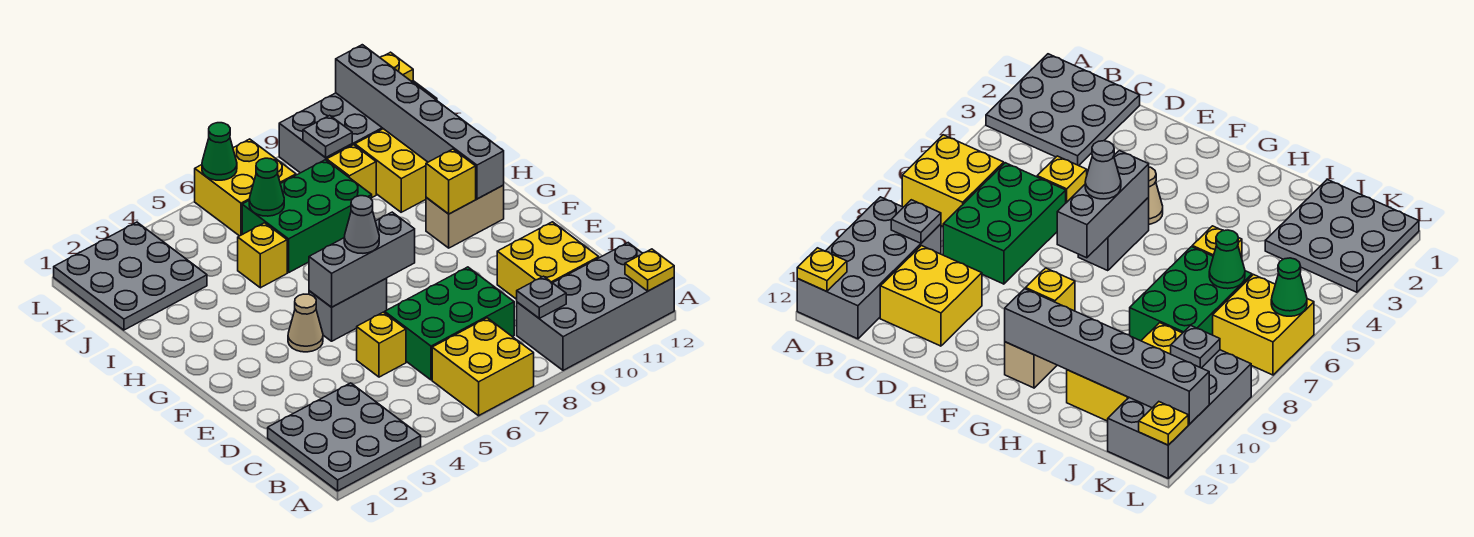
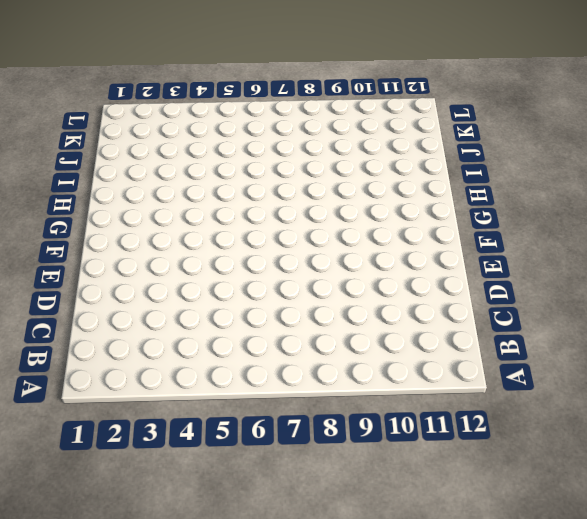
none -> grey 3x3 plate [268,383,421,491]
none -> yellow 2x2 brick [432,318,534,416]
none -> grey 2x4 brick [517,243,674,370]

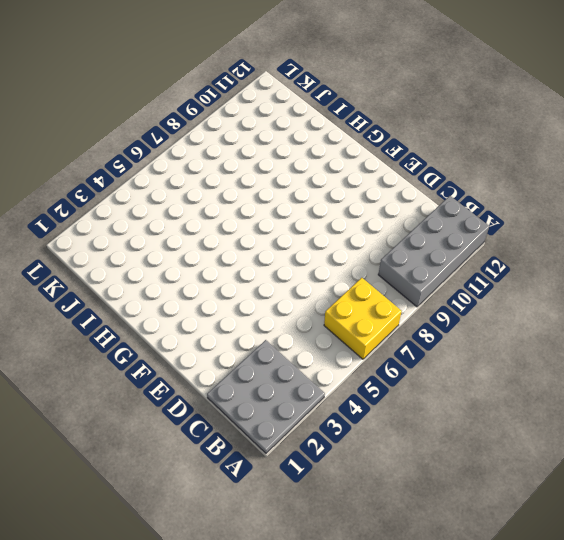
none -> green 2x3 brick [385,267,514,380]
none -> yellow 2x2 brick [497,222,599,299]
none -> yellow 1x1 brick [357,312,406,377]

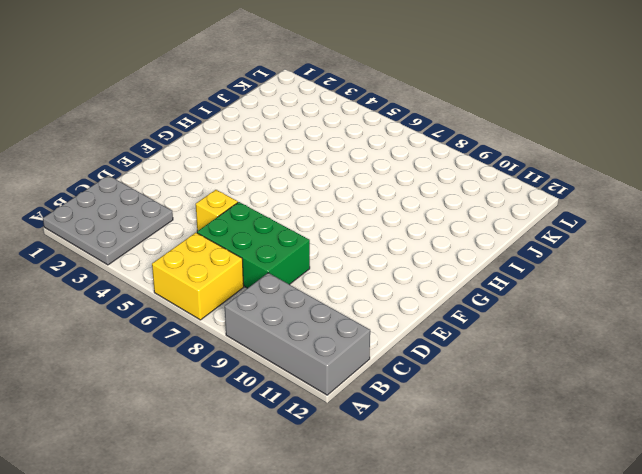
none -> yellow 2x2 brick [497,222,599,299]
none -> tan 1x1 cone [288,294,323,352]
none -> grey 1x2 brick [309,279,387,341]

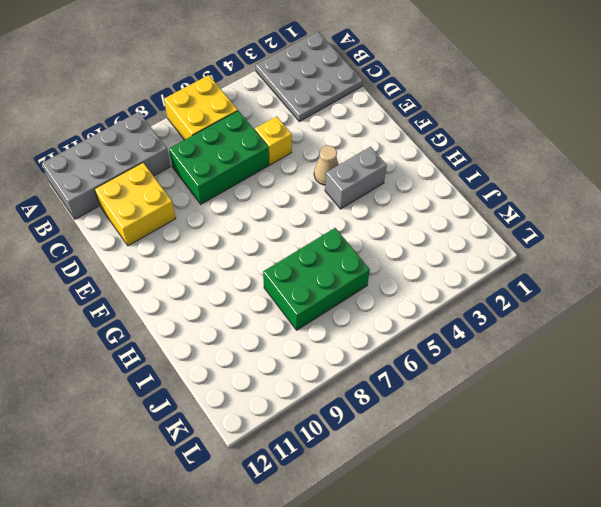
grey 1x2 brick [325,147,387,209] -> grey 1x2 brick moved to [309,279,387,341]
none -> tan 1x2 brick [426,185,504,248]
none -> yellow 1x1 brick [238,223,287,288]
none -> yellow 2x2 brick [355,129,428,212]

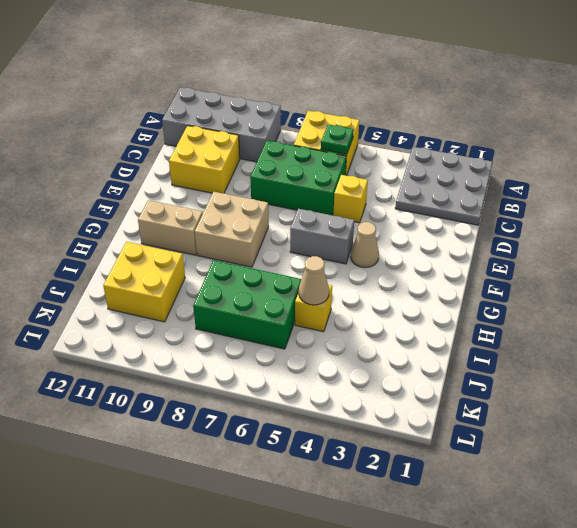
green 1x1 plate [321,124,354,154] -> none
tan 2x2 brick [195,192,269,267] -> none
tan 1x1 cone [299,256,329,305] -> none
none -> grey 3x3 plate [54,222,207,330]
none -> yellow 1x1 brick [327,145,376,197]
none -> yellow 2x2 brick [195,139,296,236]

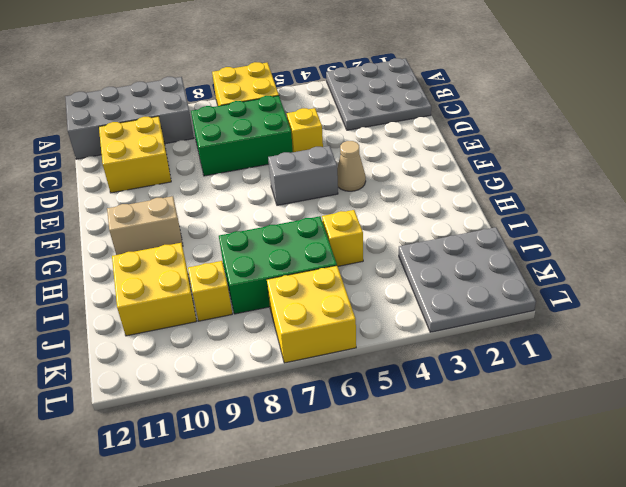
none -> grey 2x4 brick [279,81,437,173]
none -> yellow 1x1 plate [625,249,674,291]
none -> grey 1x1 plate [517,276,566,318]

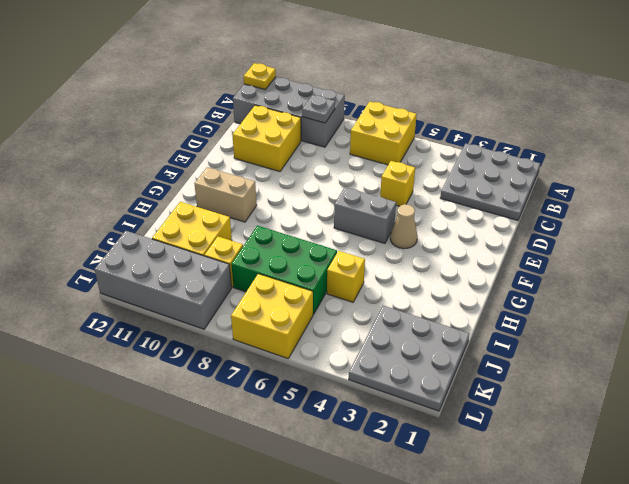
none -> green 2x3 brick [385,267,514,380]
none -> grey 1x3 brick [309,212,415,307]
none -> yellow 1x1 brick [426,149,476,214]

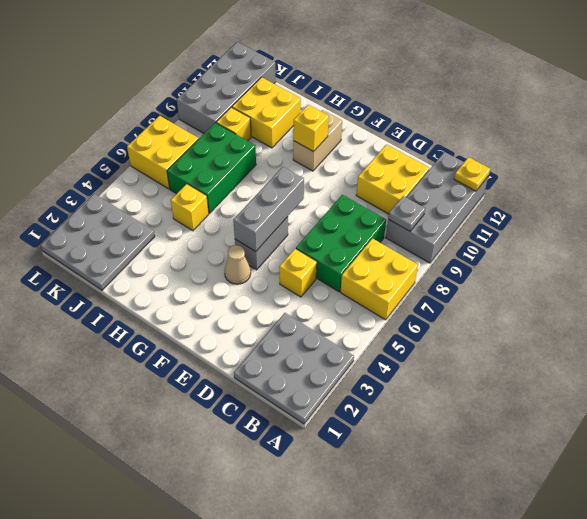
none -> grey 1x6 brick [336,45,504,199]
none -> green 1x1 cone [249,158,284,216]
none -> grey 1x1 plate [303,115,352,158]

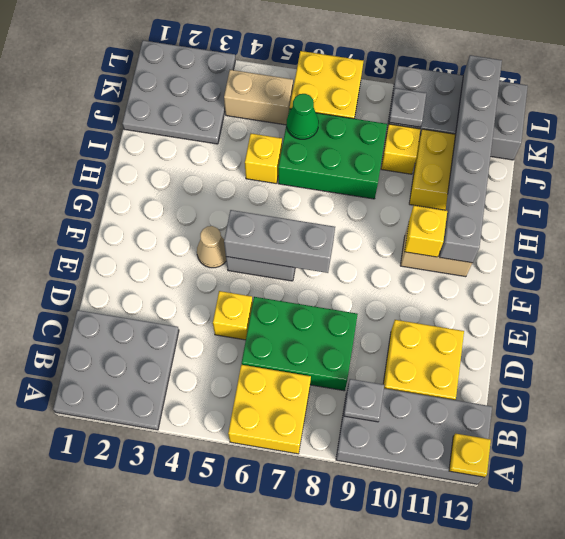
tan 1x2 brick [224,70,293,125] -> none
none -> green 1x1 cone [202,123,237,180]
none -> yellow 1x1 plate [380,52,413,81]
none -> grey 1x1 cone [344,196,379,253]

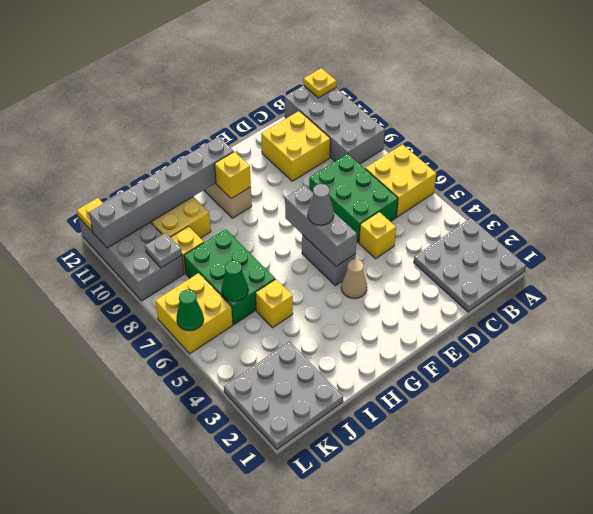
none -> grey 1x1 plate [517,276,566,318]

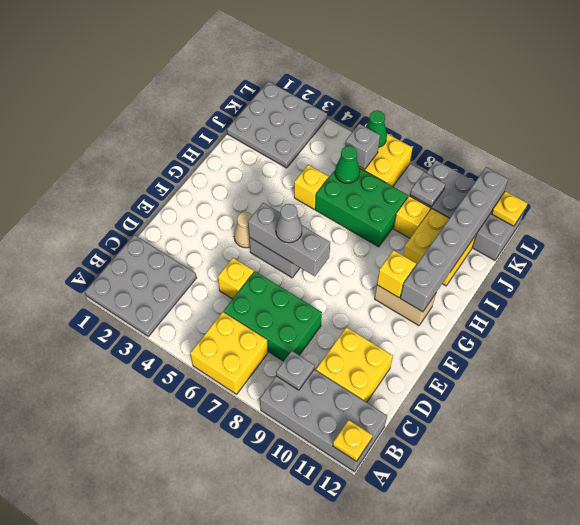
grey 1x1 brick [345,124,380,169] -> none

